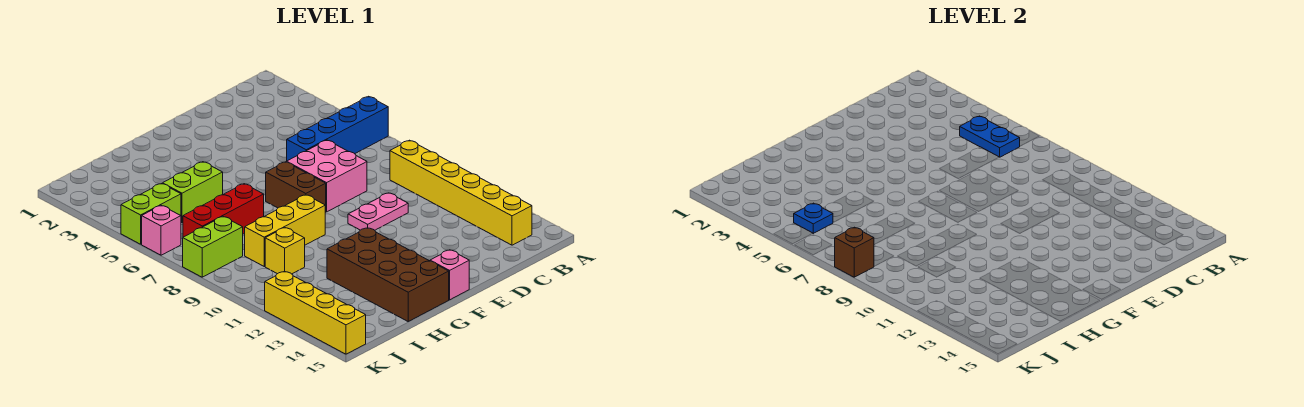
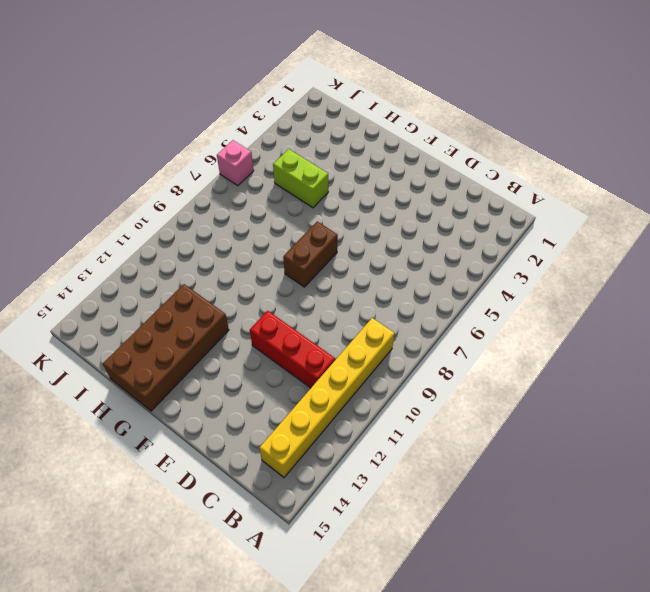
red 1x3 brick [250,311,335,388] -> red 1x3 brick moved to [183,184,264,237]
none -> blue 1x4 brick [287,96,388,161]
none -> pink 2x2 brick [287,140,367,212]
none -> pink 1x2 plate [348,193,408,230]

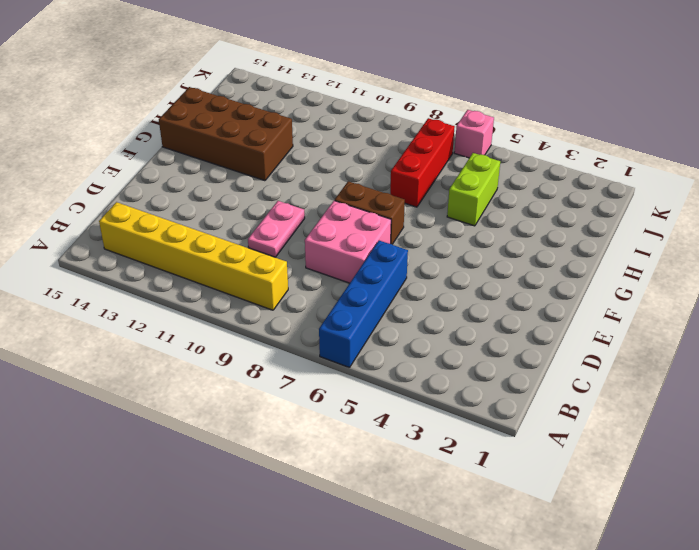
none -> pink 1x1 brick [430,250,469,300]
none -> yellow 1x3 brick [245,195,325,266]
none -> yellow 1x1 brick [265,228,305,274]

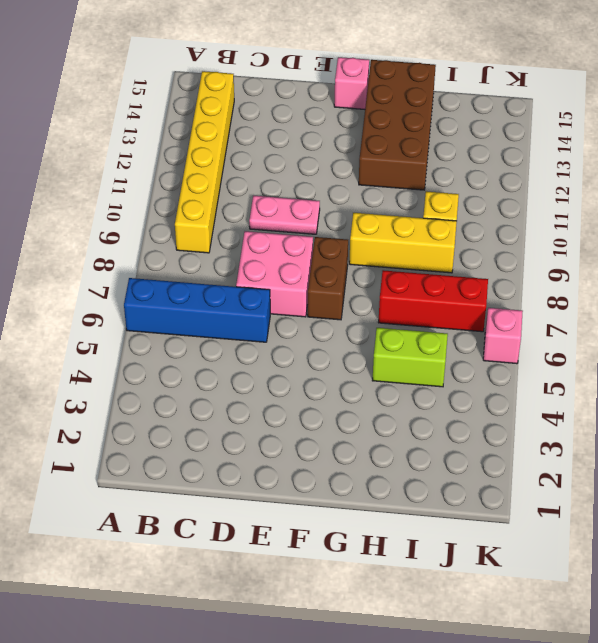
none -> lime 1x2 brick [121,184,181,244]
none -> lime 1x2 brick [183,217,243,277]
none -> yellow 1x4 brick [265,271,366,354]

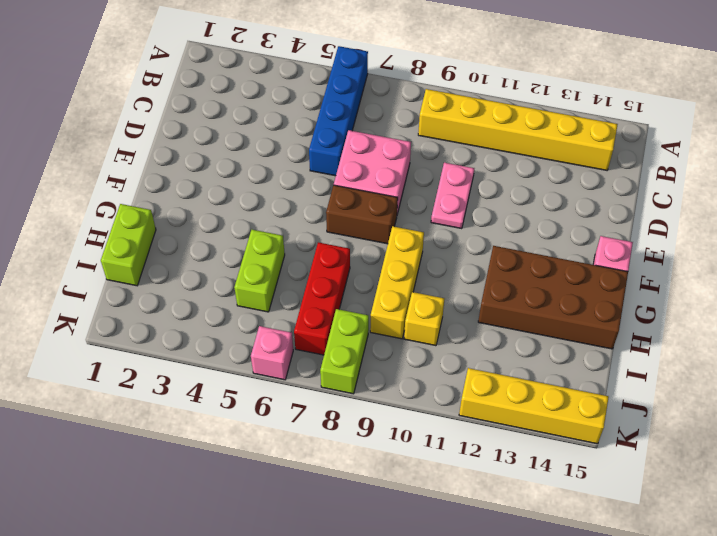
lime 1x2 brick [101,204,156,286] -> lime 1x2 brick moved to [121,184,181,244]
none -> blue 1x2 plate [960,116,1020,157]
none -> blue 1x1 plate [794,203,833,233]
none -> brown 1x1 brick [835,227,874,277]

